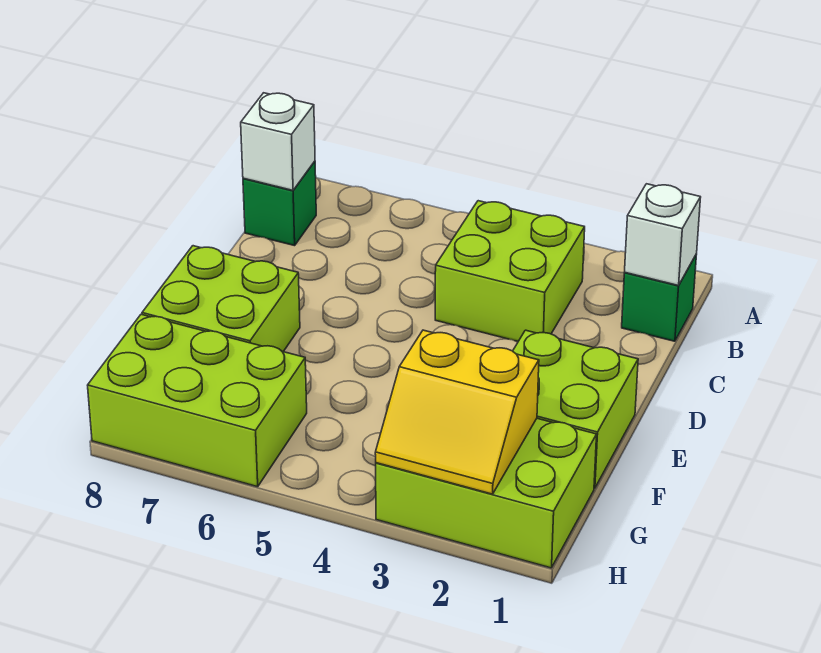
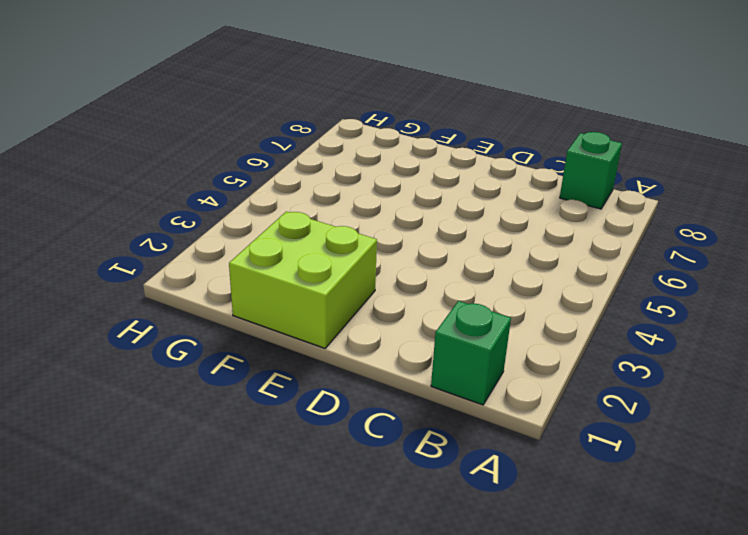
none -> lime 2x2 brick [435,201,585,341]
none -> lime 2x2 brick [142,246,300,352]

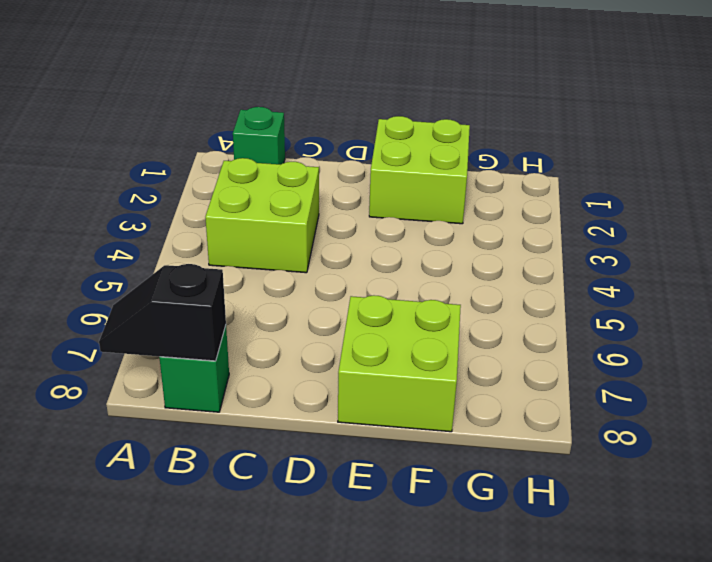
black 1x2 slope [99,264,226,361] -> white 1x1 brick [241,93,315,190]
none -> lime 2x3 brick [376,418,597,568]
none -> lime 2x3 brick [88,314,307,487]

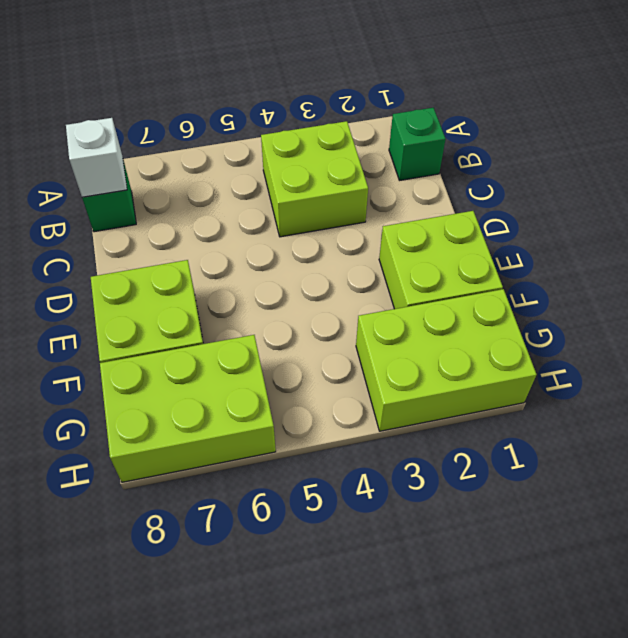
none -> white 1x1 brick [625,184,701,286]
none -> yellow 2x2 slope [375,330,539,494]

